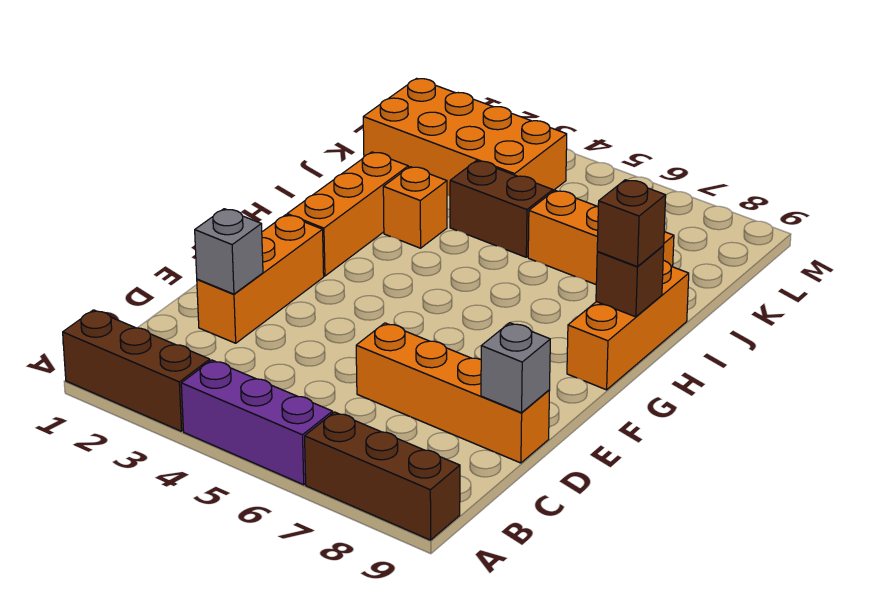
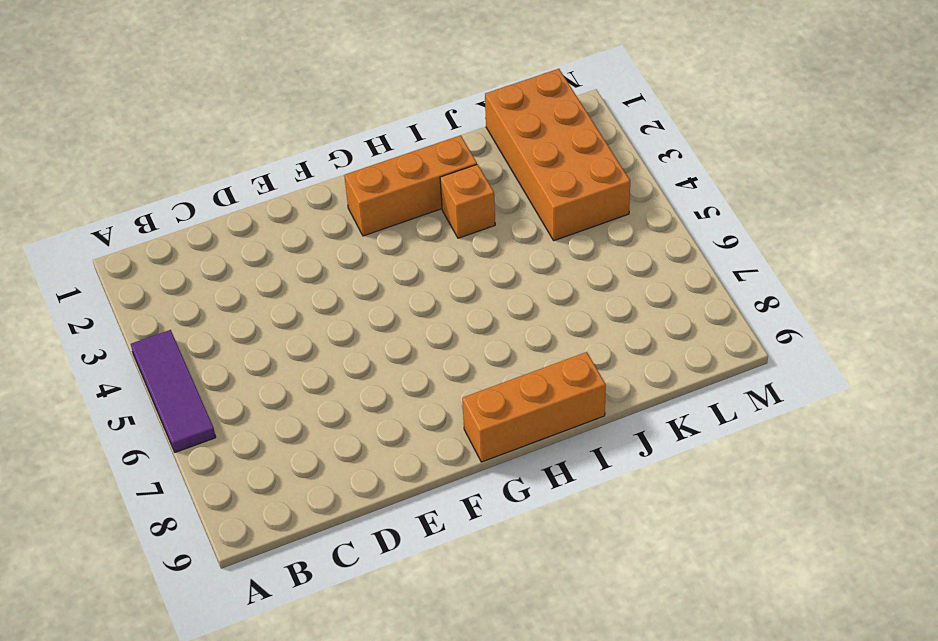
purple 1x3 tile [131,330,216,452] -> purple 1x3 brick [181,360,333,485]
none -> brown 1x3 brick [63,310,210,431]
none -> brown 1x3 brick [305,412,460,540]
none -> orange 1x3 brick [197,215,324,343]

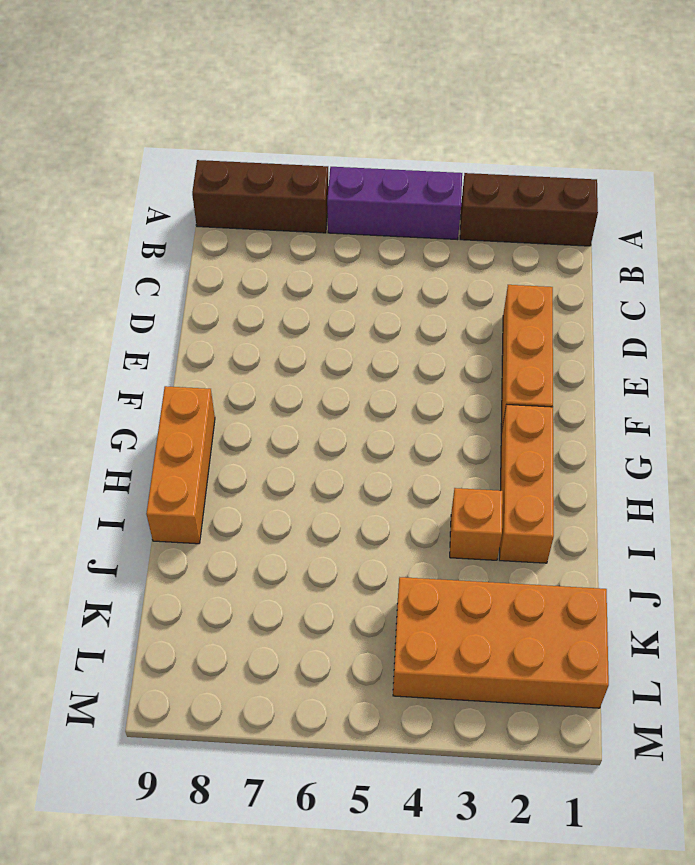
none -> orange 1x4 brick [356,323,550,463]
none -> brown 1x2 brick [450,161,553,257]
none -> orange 1x3 brick [528,190,674,284]

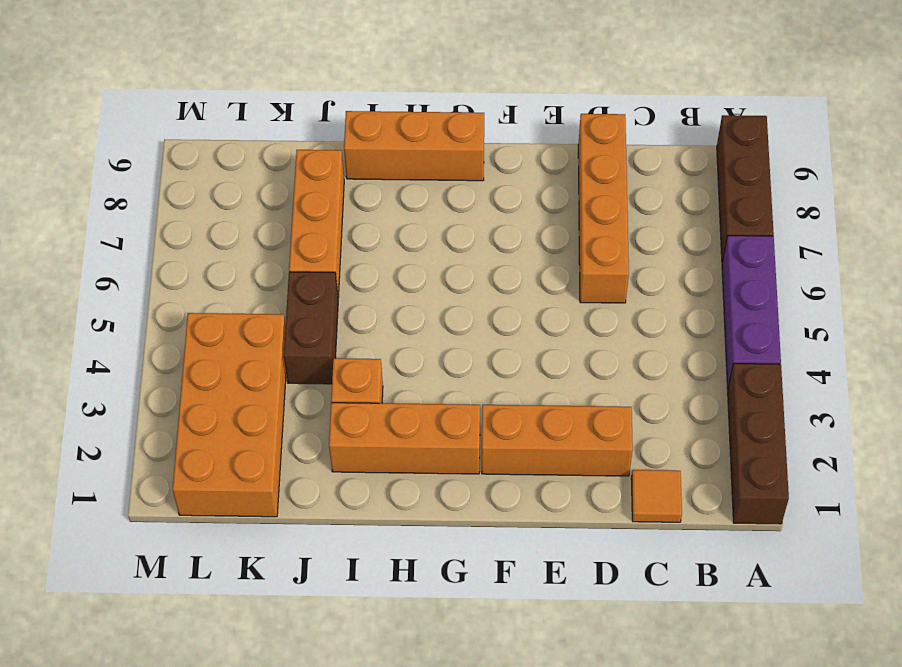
orange 1x1 tile [631,470,682,522] -> none
none -> grey 1x1 brick [195,209,263,294]
none -> grey 1x1 brick [481,323,550,413]
none -> brown 1x1 brick [596,246,664,317]

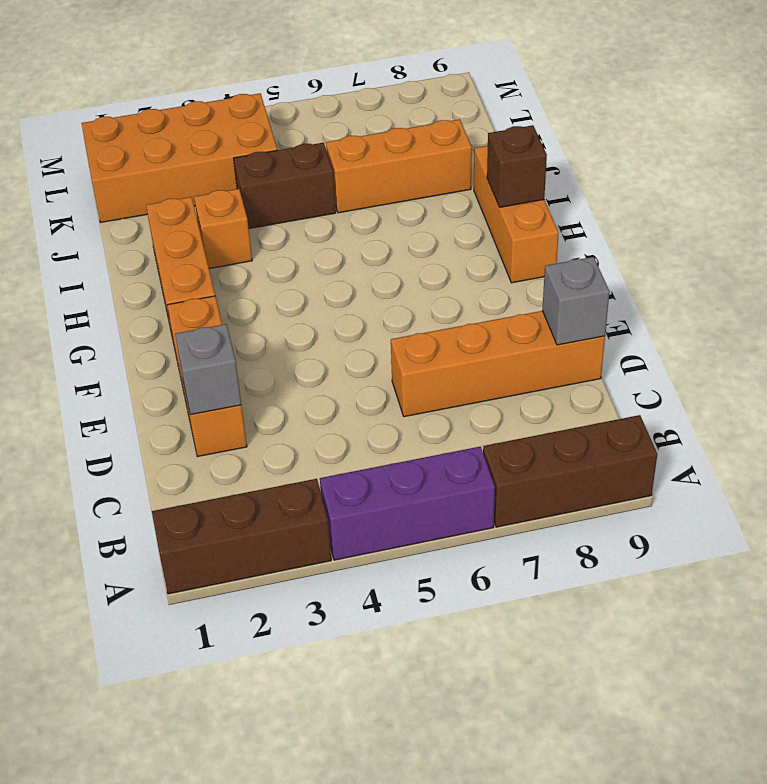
none -> brown 1x1 brick [597,180,666,267]

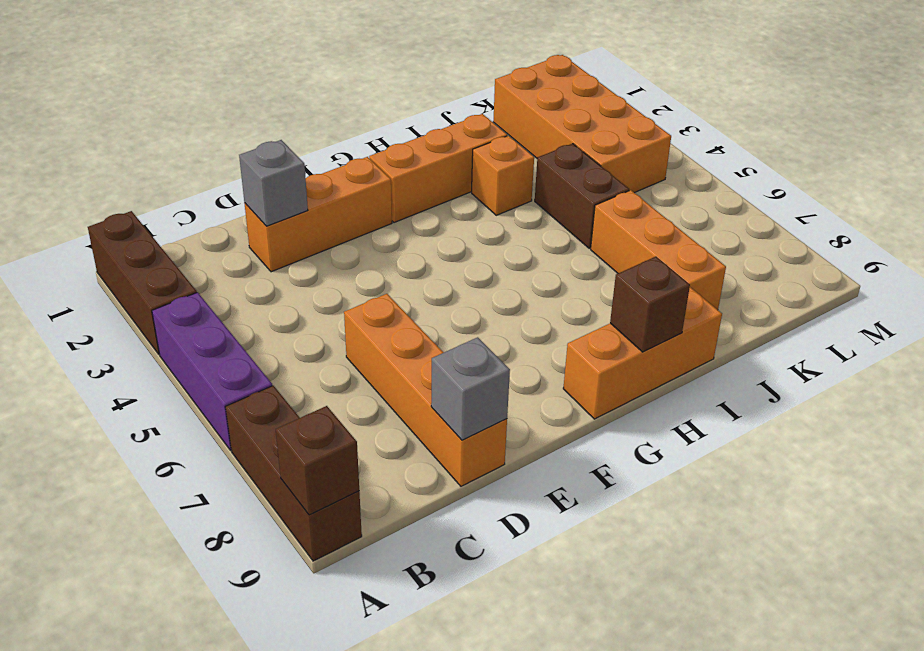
brown 1x1 brick [276,406,359,515] -> brown 1x1 brick moved to [597,180,666,267]

